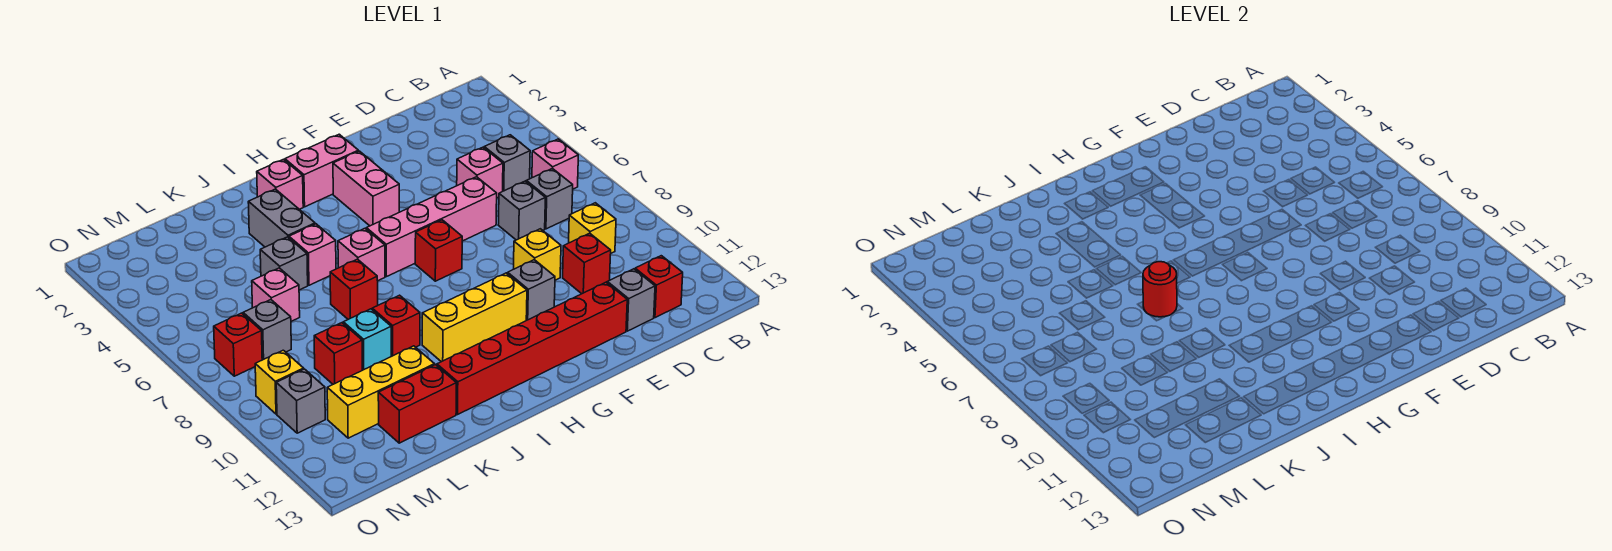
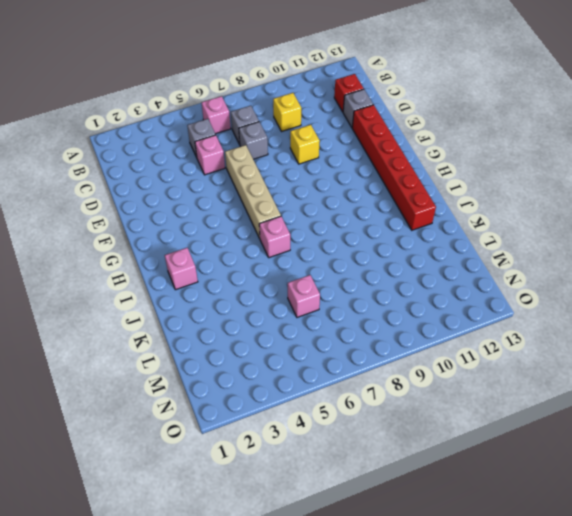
tan 1x4 brick [225,145,281,238] -> pink 1x4 brick [366,177,497,277]
none -> red 1x1 brick [563,233,611,294]
none -> grey 1x1 brick [508,260,555,320]
none -> pink 1x2 brick [285,134,358,207]
none -> pink 1x2 brick [333,151,399,226]

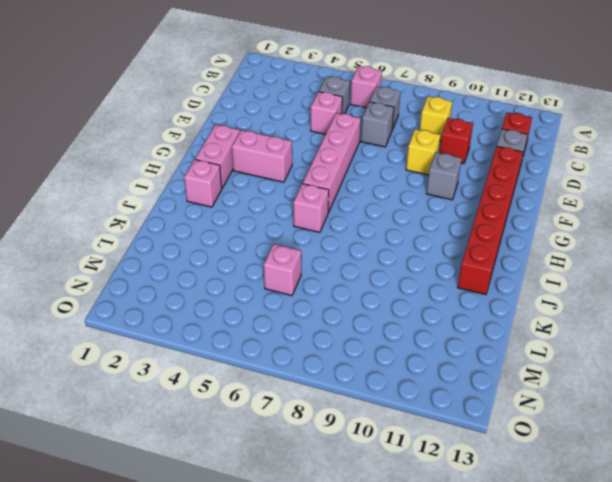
none -> red 1x1 brick [415,220,462,281]
none -> yellow 1x3 brick [422,273,527,362]
none -> grey 1x2 brick [248,189,315,247]
none -> pink 1x1 brick [289,224,336,285]

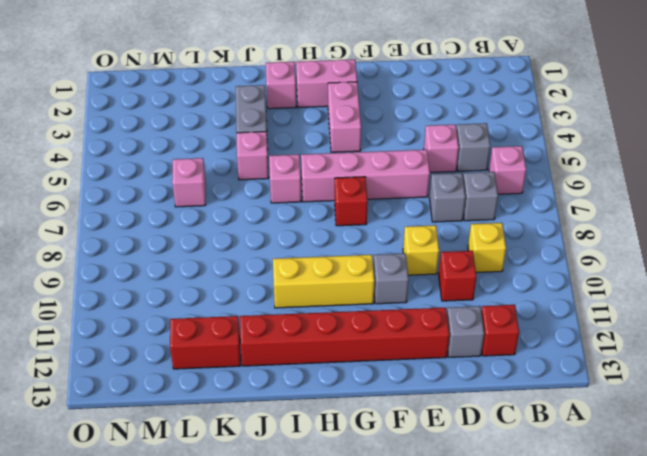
none -> red 1x1 brick [330,259,378,319]
none -> red 1x1 brick [372,295,420,356]
none -> grey 1x1 brick [260,237,308,290]
none -> cyan 1x1 brick [343,309,391,370]

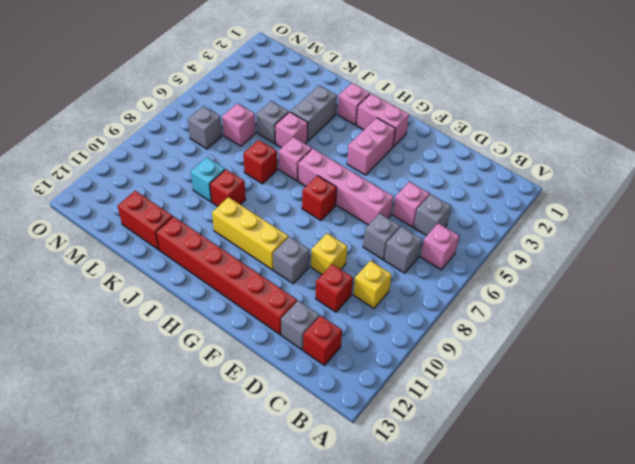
none -> yellow 1x3 brick [327,346,435,438]
none -> red 1x1 brick [314,323,362,384]
none -> red 1x1 brick [214,313,262,376]
none -> yellow 1x1 brick [255,350,304,414]

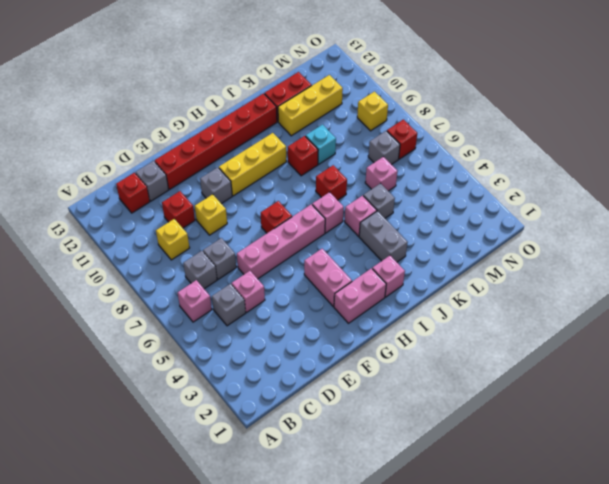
none -> red 1x1 brick [314,323,362,384]
none -> grey 1x1 brick [276,369,325,433]
none -> red 1x1 round brick [1143,262,1177,317]

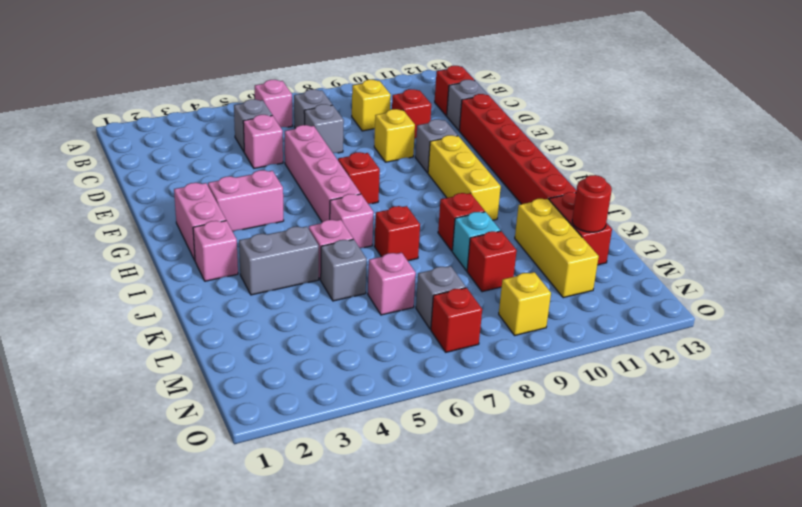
red 1x1 round brick [572,175,612,232] -> red 1x1 round brick moved to [1143,262,1177,317]
none -> grey 1x1 brick [276,369,325,433]

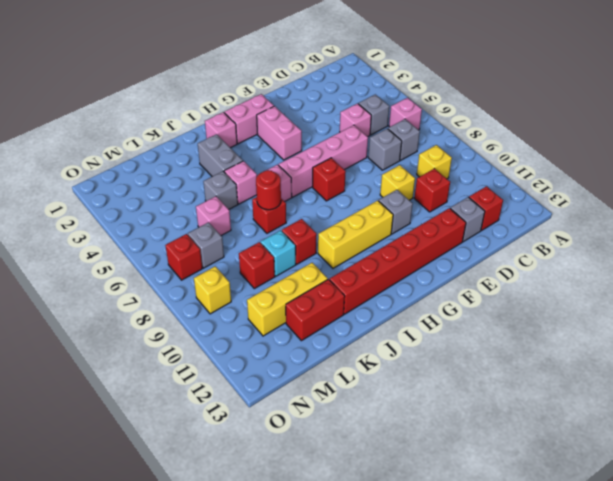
none -> grey 1x1 brick [276,369,325,433]

